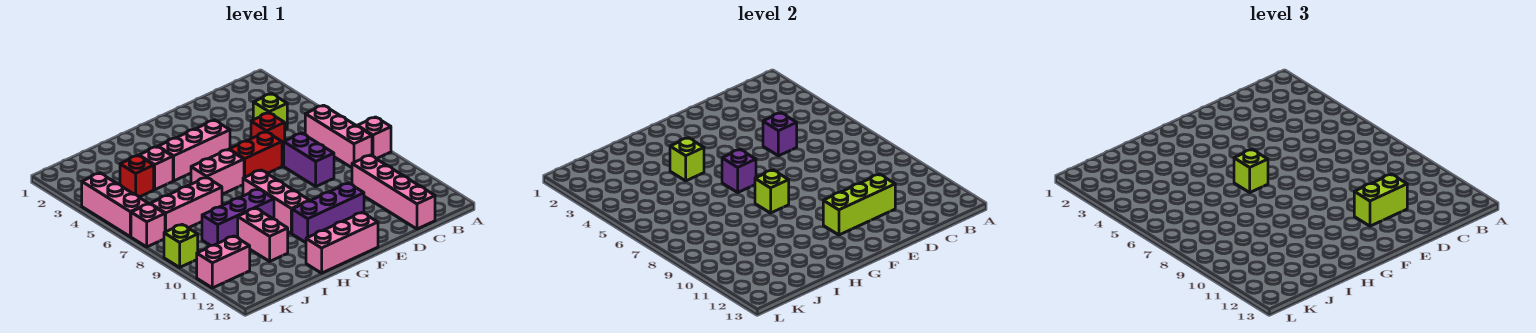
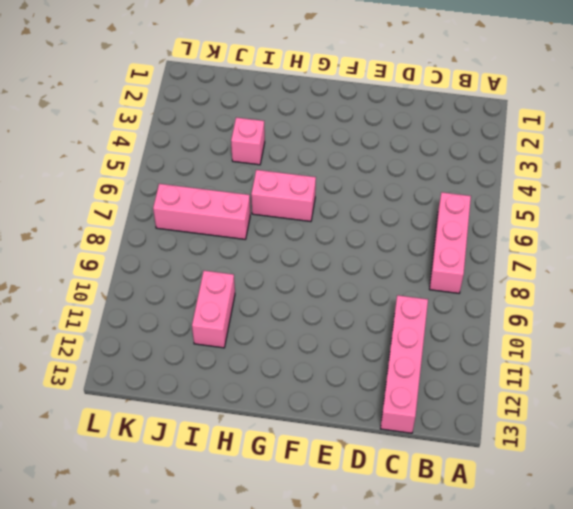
none -> pink 1x1 brick [358,117,391,159]
none -> lime 1x1 brick [253,94,287,129]
none -> red 1x1 brick [251,113,285,149]

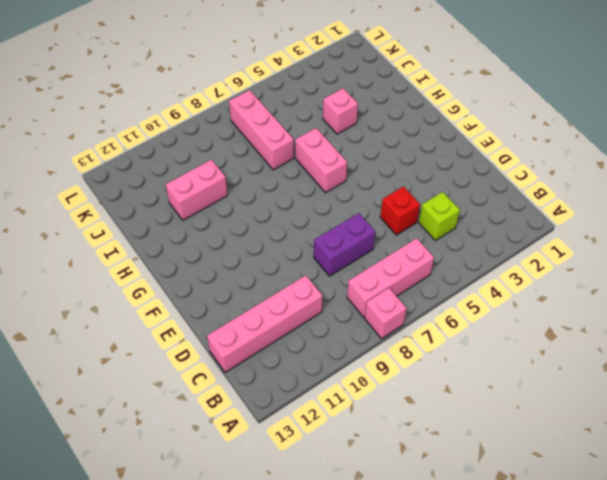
none -> red 1x2 brick [229,132,282,178]
none -> purple 1x3 brick [292,183,364,243]
none -> pink 1x3 brick [158,120,230,181]

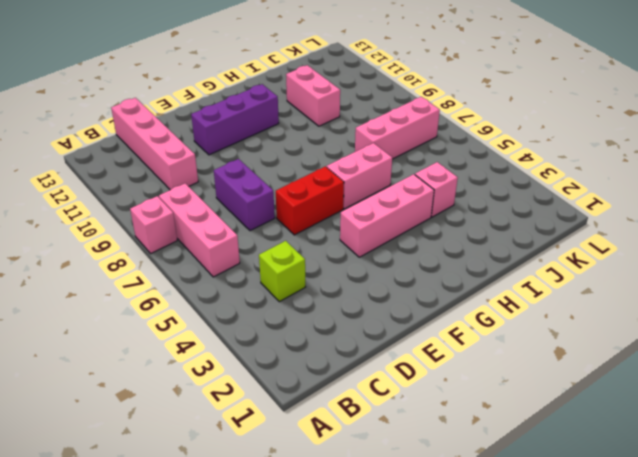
none -> red 1x1 brick [251,113,285,149]
none -> pink 1x3 brick [306,212,378,273]
none -> pink 1x3 brick [243,170,310,234]

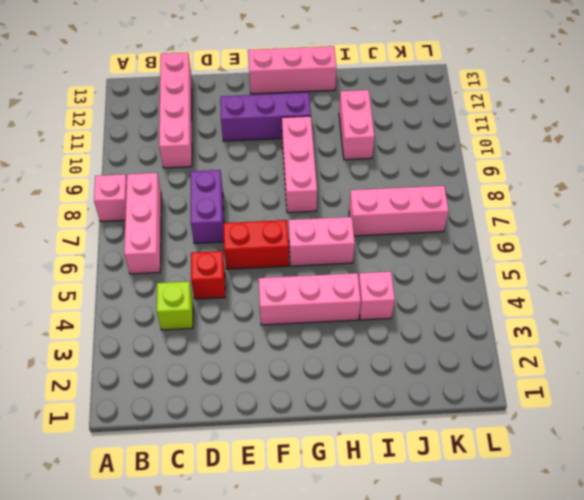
none -> purple 1x3 brick [202,189,274,246]
none -> red 1x1 brick [120,156,154,197]
none -> pink 1x2 brick [197,236,250,288]

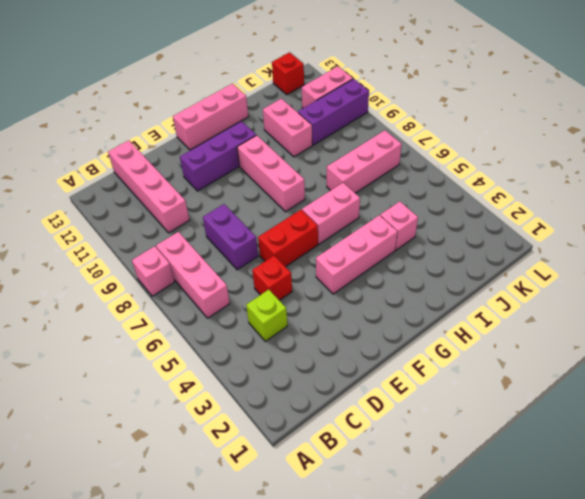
purple 1x3 brick [298,79,369,145] -> purple 1x3 brick moved to [202,189,274,246]
red 1x1 brick [272,52,304,95] -> red 1x1 brick moved to [120,156,154,197]
none -> pink 1x3 brick [82,173,148,237]
none -> pink 1x1 brick [131,204,165,247]
none -> lime 1x1 brick [164,225,198,267]

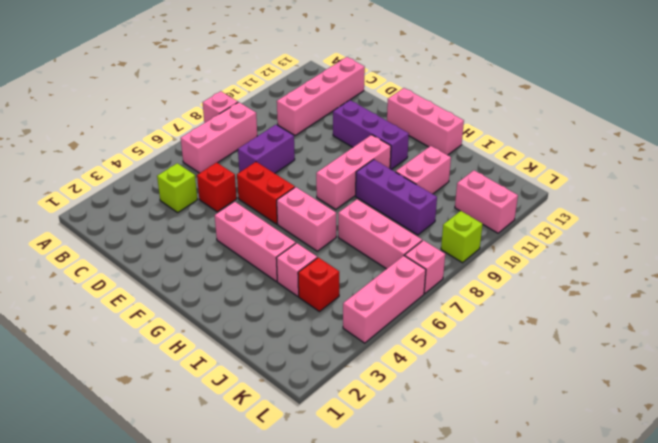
none -> purple 1x1 brick [763,113,797,156]
none -> lime 1x3 brick [823,174,895,235]
none -> purple 1x1 brick [722,150,756,192]

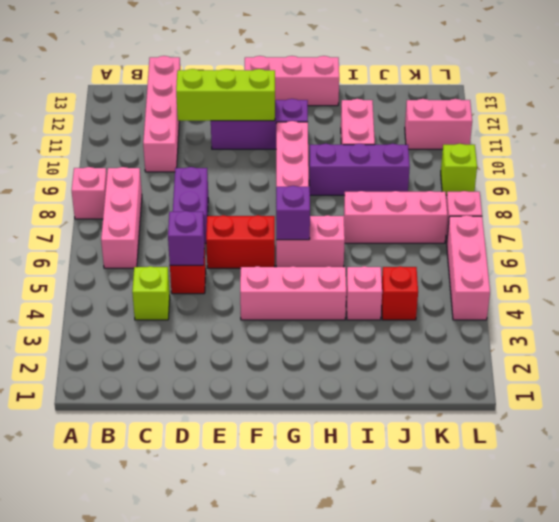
none -> lime 1x1 brick [755,170,789,213]
none -> lime 1x1 brick [670,138,704,181]
none -> lime 1x2 brick [1354,174,1407,226]

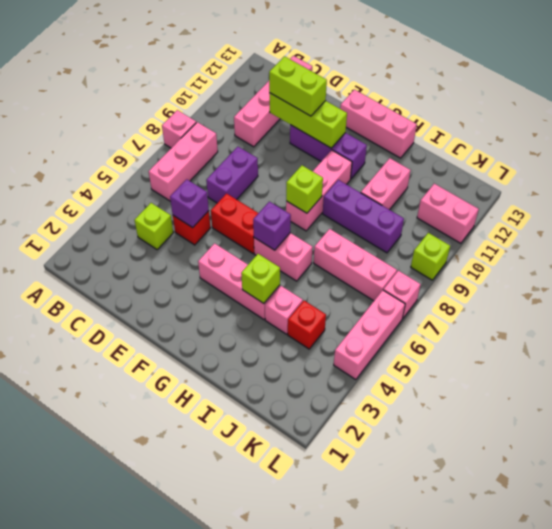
none -> lime 1x1 brick [1234,150,1268,192]

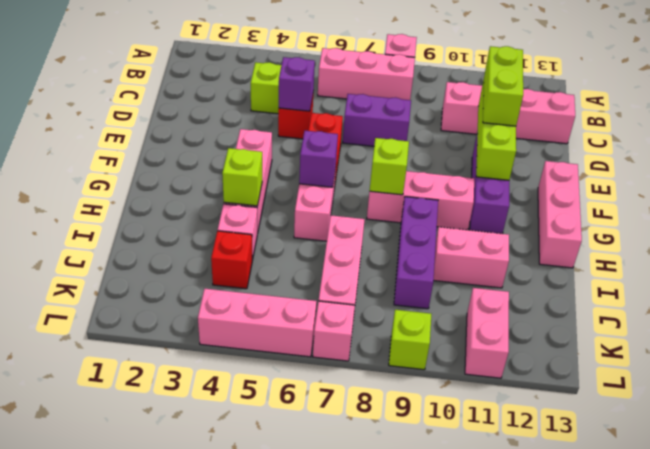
none -> lime 1x1 brick [1234,150,1268,192]

